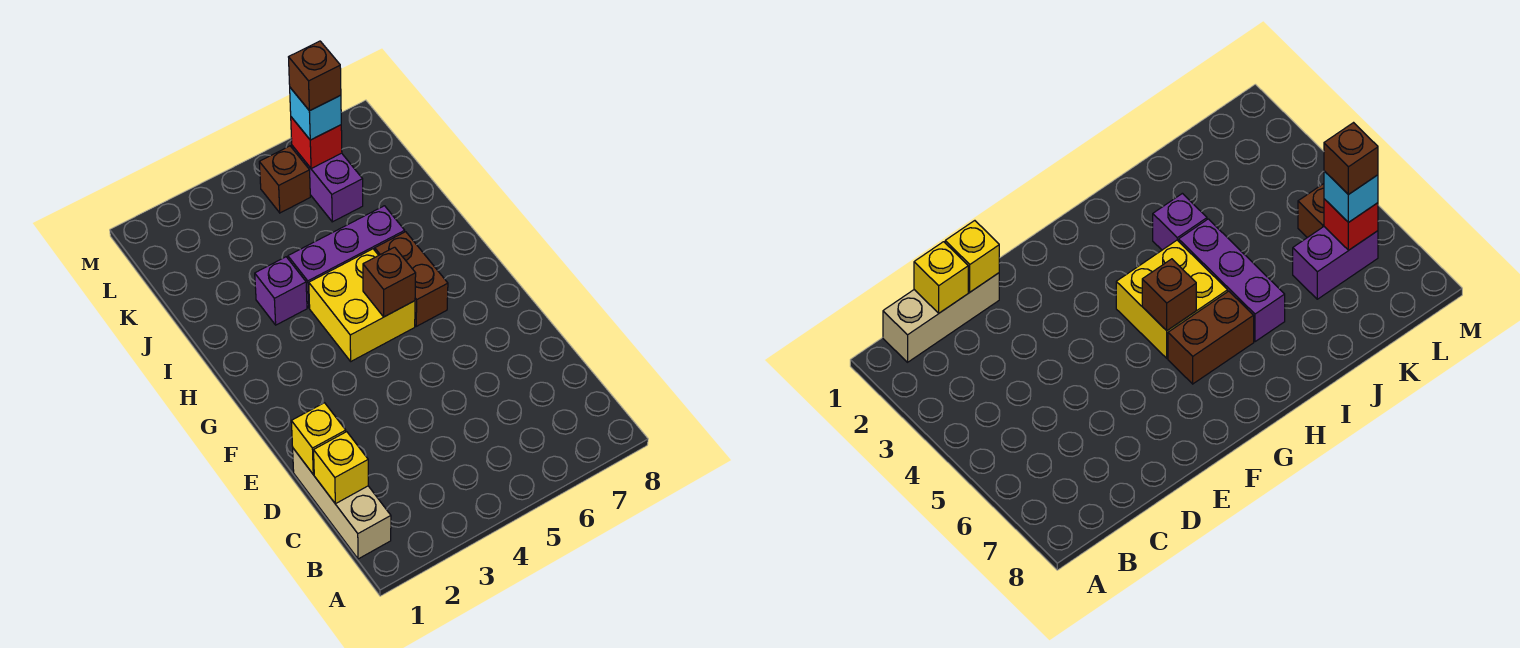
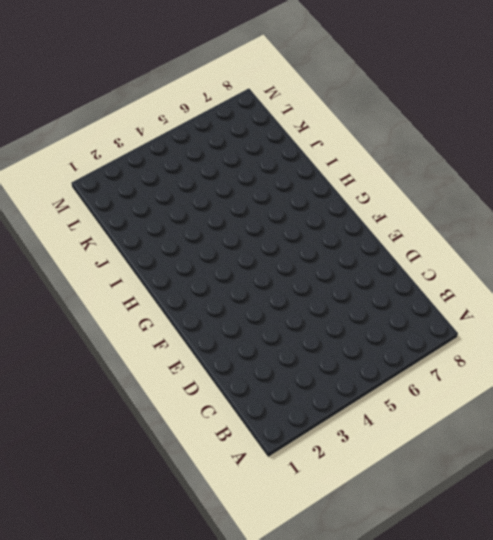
none -> tan 1x3 brick [293,448,391,559]
none -> yellow 2x2 brick [309,249,415,361]
none -> brown 1x2 brick [375,232,448,326]

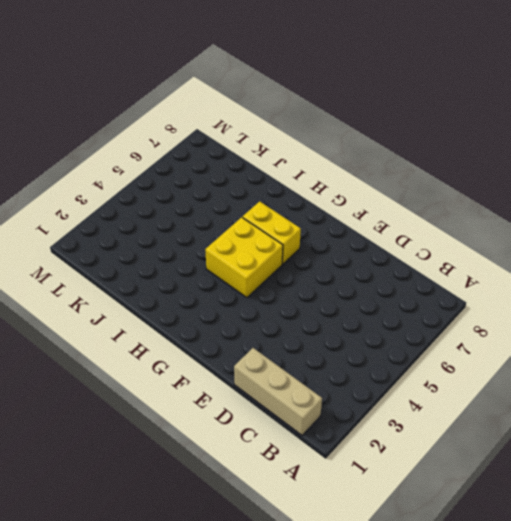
yellow 1x2 brick [243,201,301,264] -> brown 1x2 brick [375,232,448,326]
none -> purple 1x1 brick [255,257,307,325]
none -> purple 1x3 brick [288,206,405,308]
none -> purple 1x2 brick [292,146,363,222]

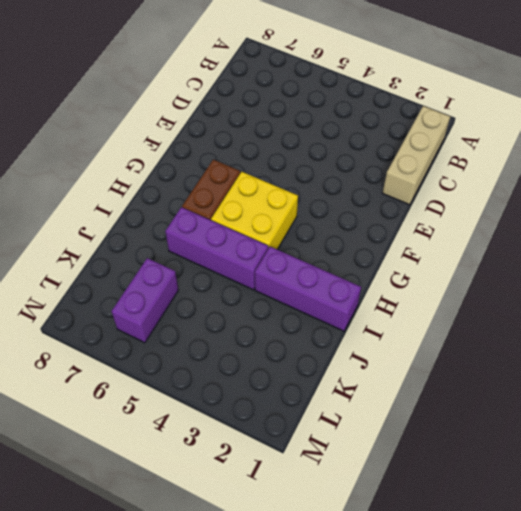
purple 1x3 brick [255,247,361,331] -> purple 1x1 brick [255,257,307,325]
none -> brown 1x1 brick [259,146,310,213]
none -> yellow 1x1 brick [314,432,368,504]
none -> yellow 1x1 brick [291,403,346,474]

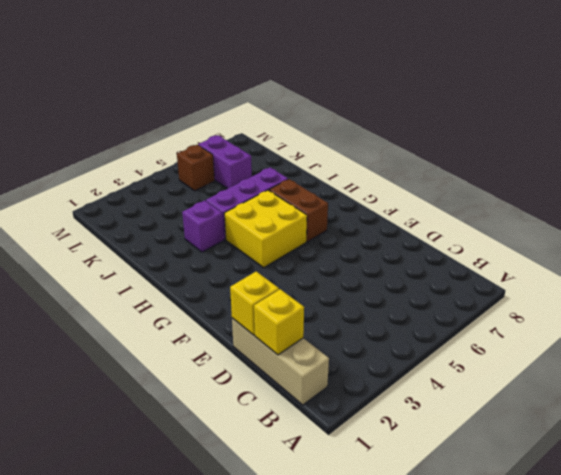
none -> brown 1x1 brick [363,247,416,317]
none -> red 1x1 brick [291,117,342,169]
none -> cyan 1x1 brick [290,88,341,140]

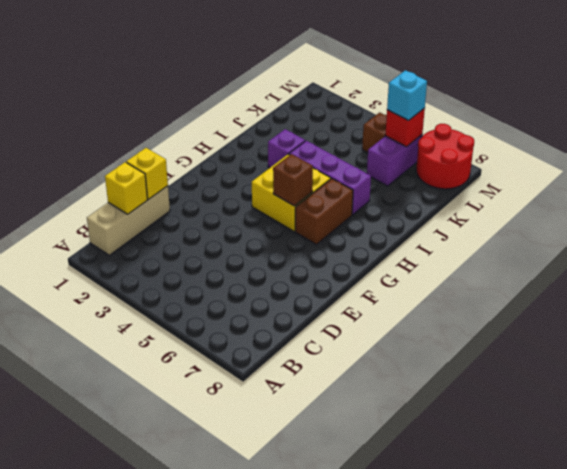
red 2x2 round brick [416,124,474,189] -> none
none -> brown 1x1 brick [289,41,341,111]

